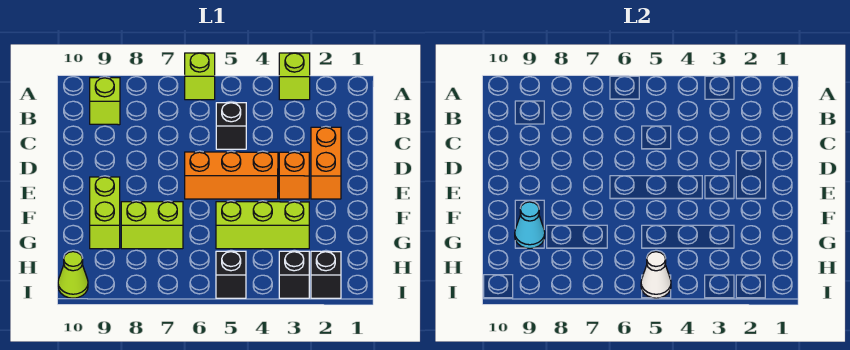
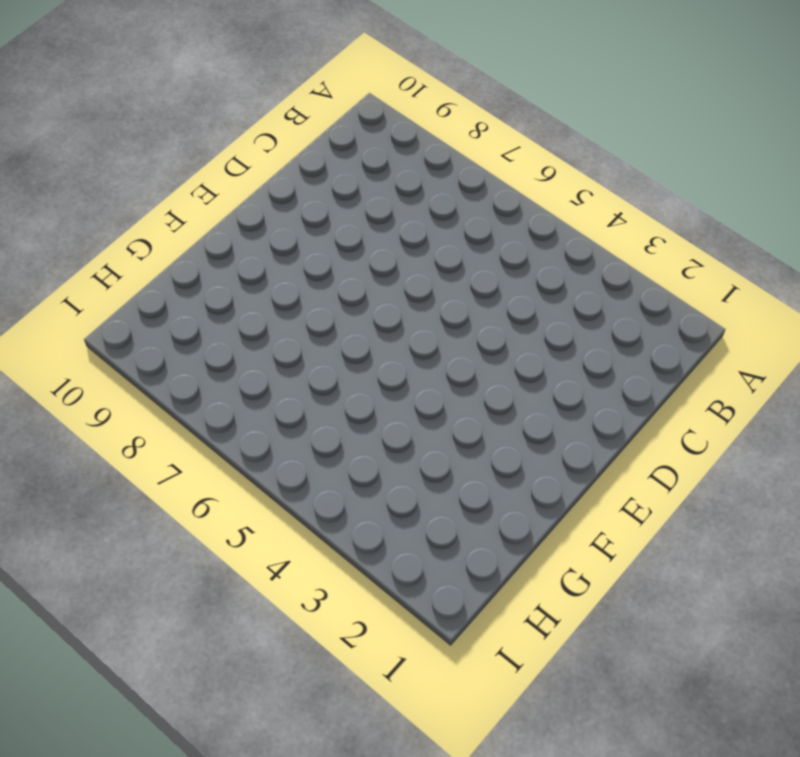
none -> lime 1x1 brick [279,53,310,100]
none -> lime 1x1 brick [185,53,215,100]
none -> lime 1x1 brick [90,78,120,125]

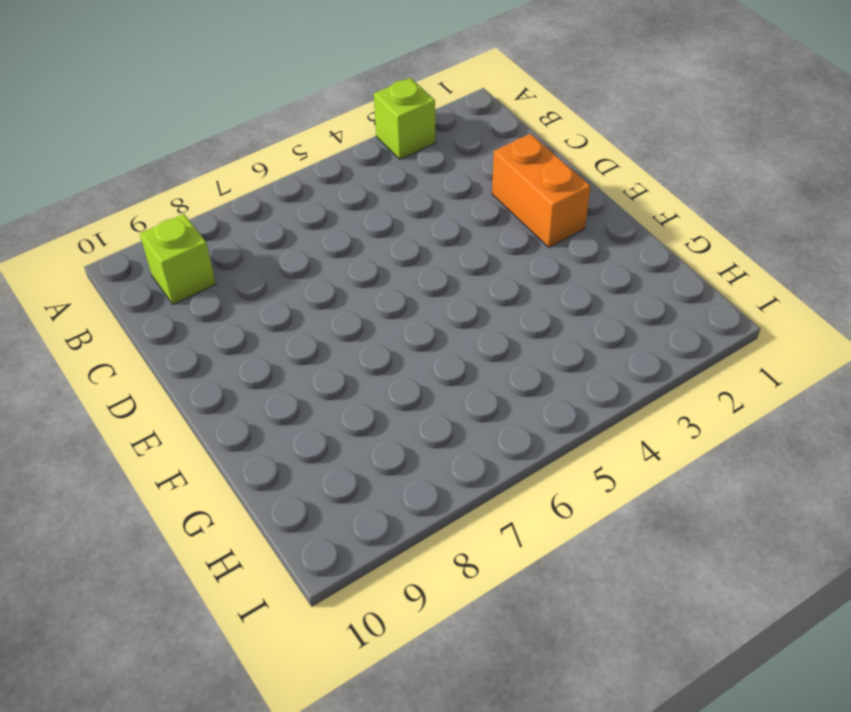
none -> lime 1x1 brick [185,53,215,100]
none -> black 1x1 brick [216,103,246,149]
none -> orange 1x1 brick [279,152,309,199]

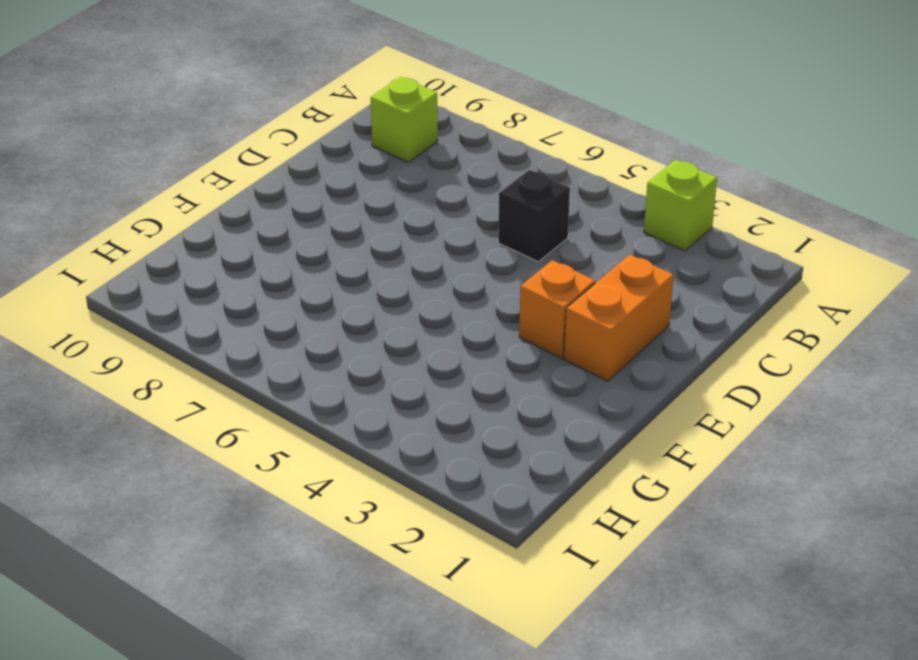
none -> lime 1x1 brick [185,53,215,100]
none -> orange 1x3 brick [185,152,278,199]
none -> lime 1x2 brick [90,177,120,249]

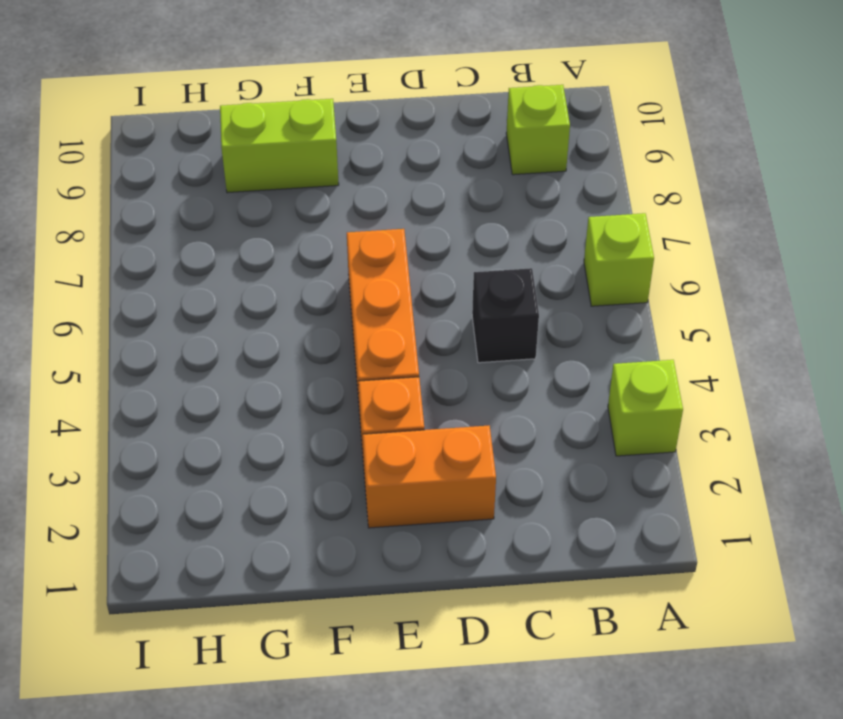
none -> lime 1x3 brick [216,202,309,249]
none -> lime 1x2 brick [121,202,183,249]
none -> black 1x1 brick [311,251,341,298]

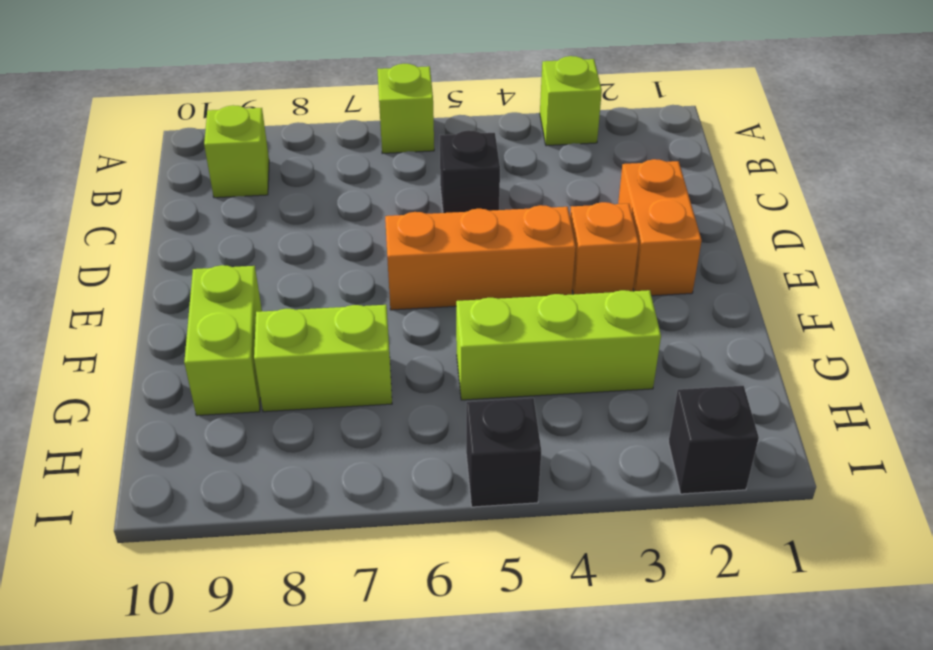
none -> black 1x1 brick [279,251,309,298]
none -> lime 1x1 cone [58,252,88,298]
none -> cyan 1x1 cone [515,202,545,249]

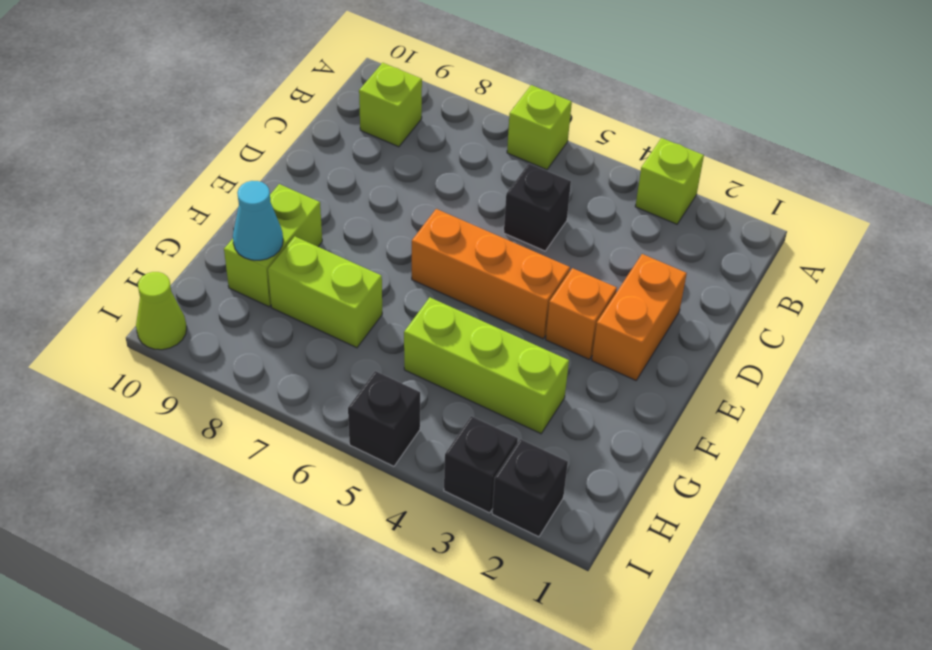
none -> white 1x1 cone [641,252,671,298]

